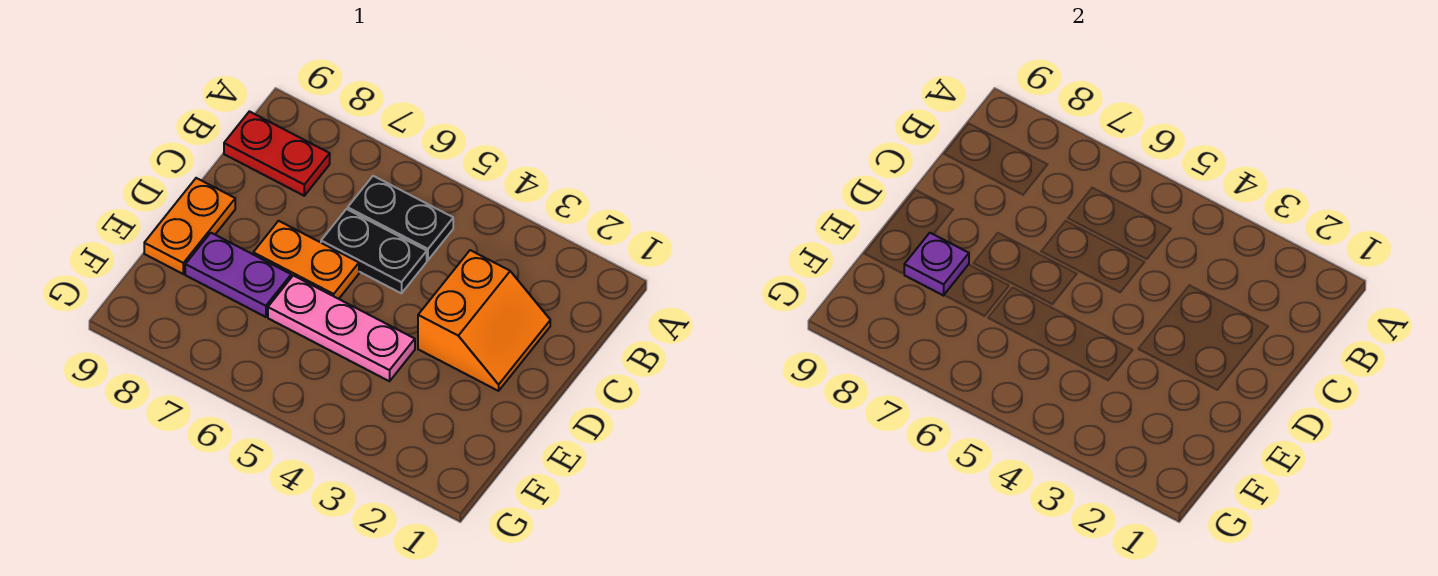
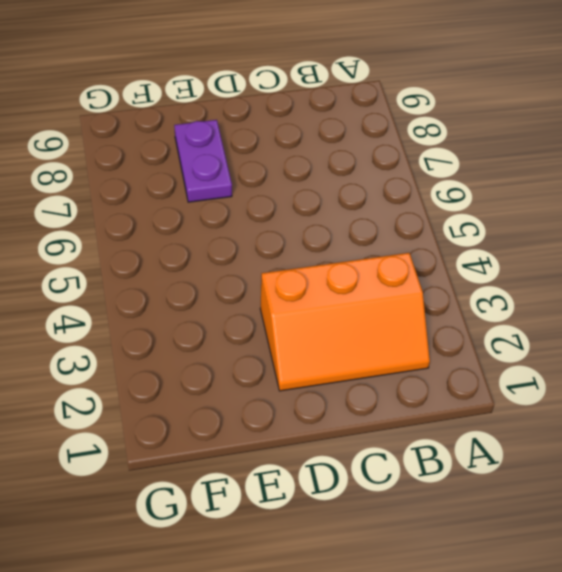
orange 2x3 slope [260,253,430,391] -> orange 2x2 slope [418,250,550,391]
none -> black 1x2 plate [348,176,453,260]
none -> red 1x2 plate [224,111,330,196]

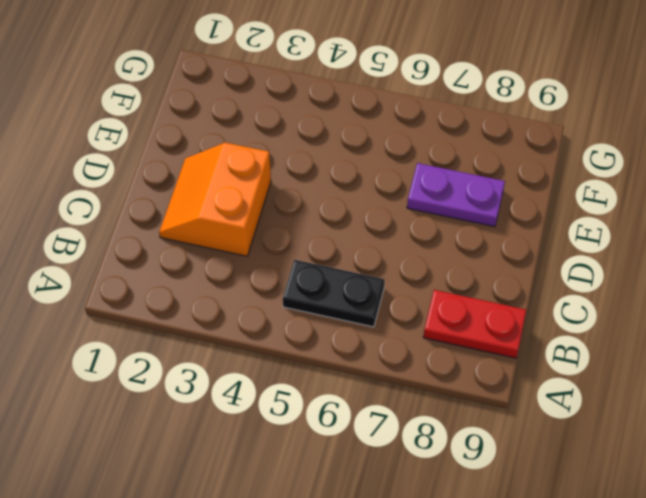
none -> black 1x2 plate [321,209,427,293]
none -> orange 1x2 plate [253,221,359,299]

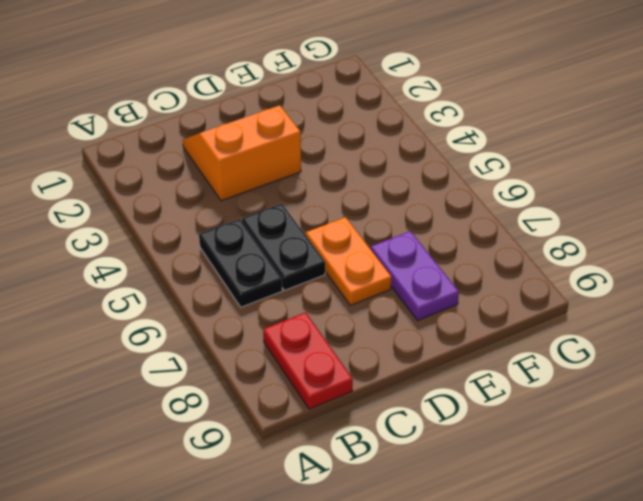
none -> orange 1x2 plate [144,178,235,274]
none -> pink 1x3 plate [268,276,415,381]

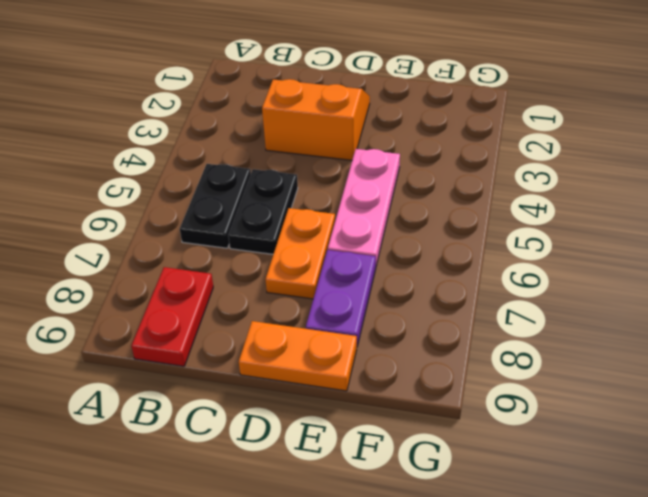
none -> purple 1x1 plate [904,233,969,296]

